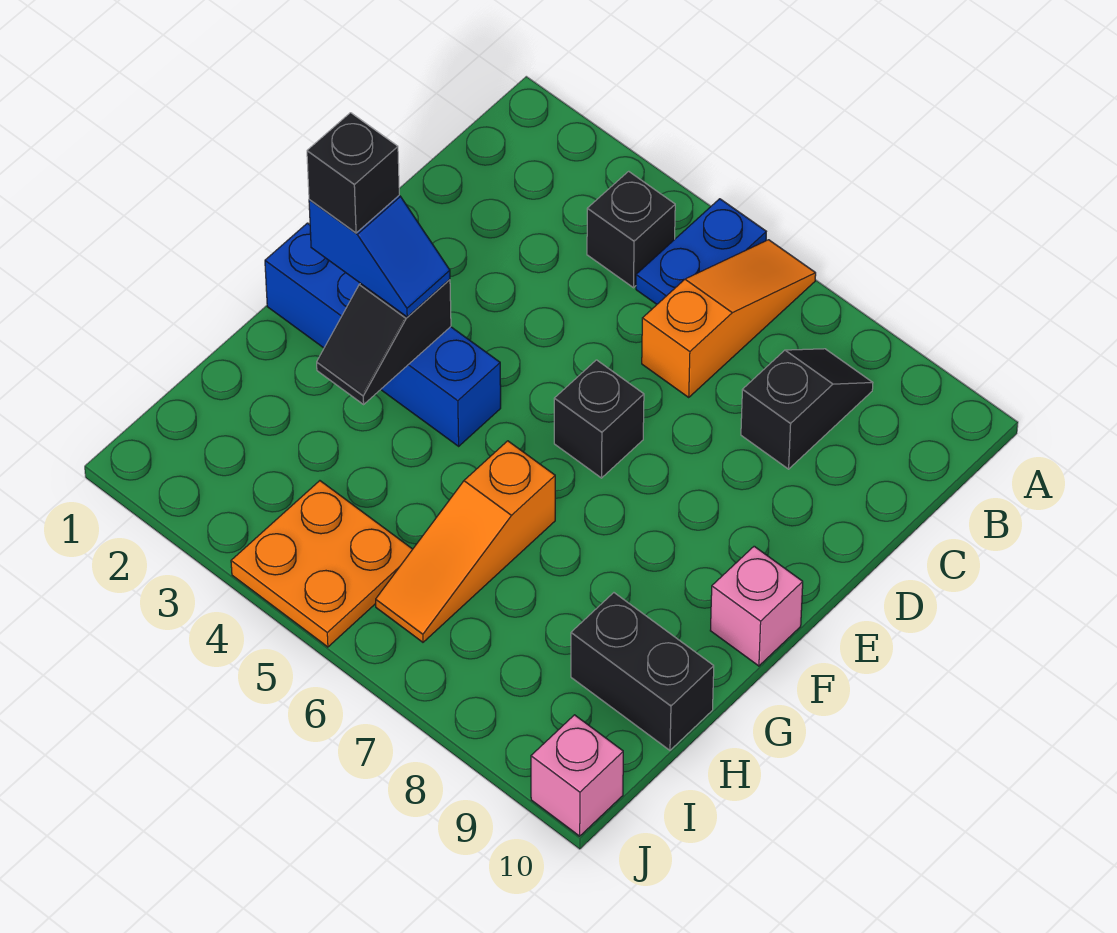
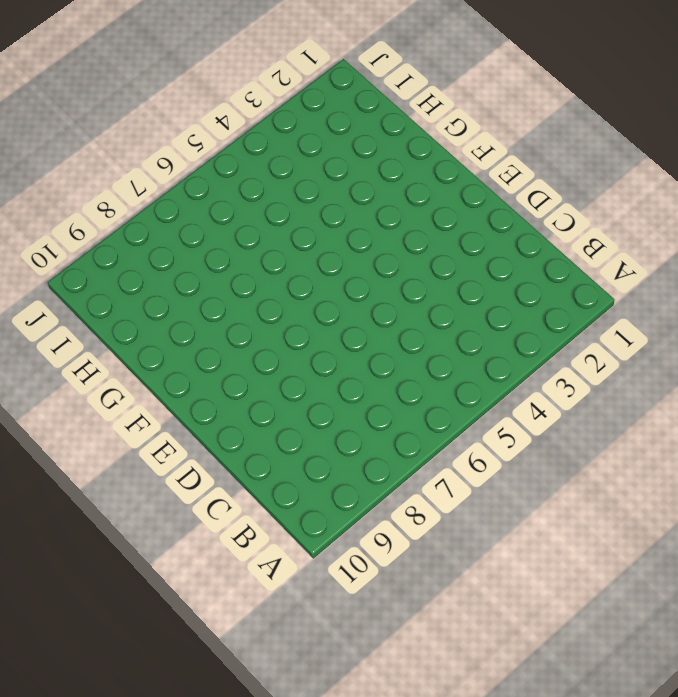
none -> blue 1x2 plate [636,199,766,304]
none -> orange 1x3 slope [642,240,816,397]
none -> black 1x1 brick [587,171,675,288]

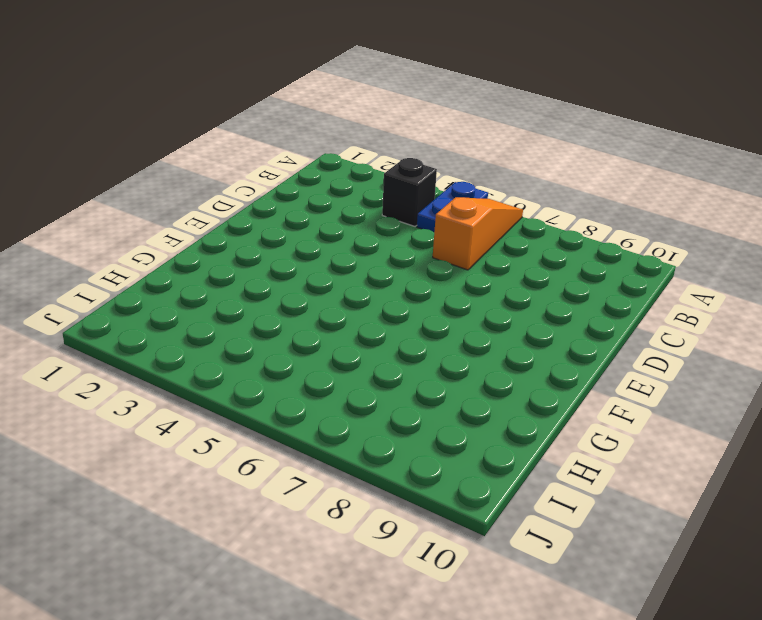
none -> black 1x2 slope [741,349,873,469]
none -> black 1x1 brick [554,360,644,478]
none -> blue 1x4 brick [265,223,501,446]

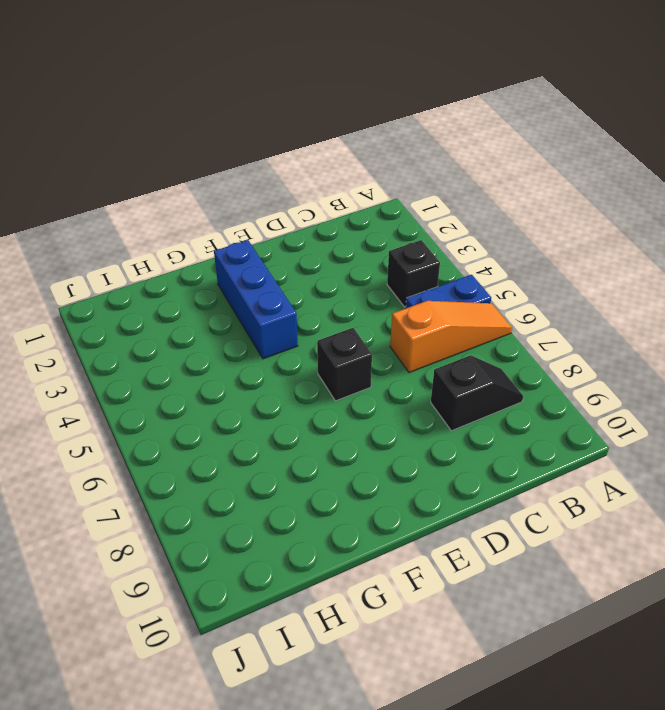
blue 1x3 brick [214,240,298,359] -> blue 1x4 brick [265,223,501,446]
none -> pink 1x1 brick [710,546,803,666]
none -> orange 1x3 slope [376,441,555,642]
none -> black 1x2 brick [571,593,714,750]

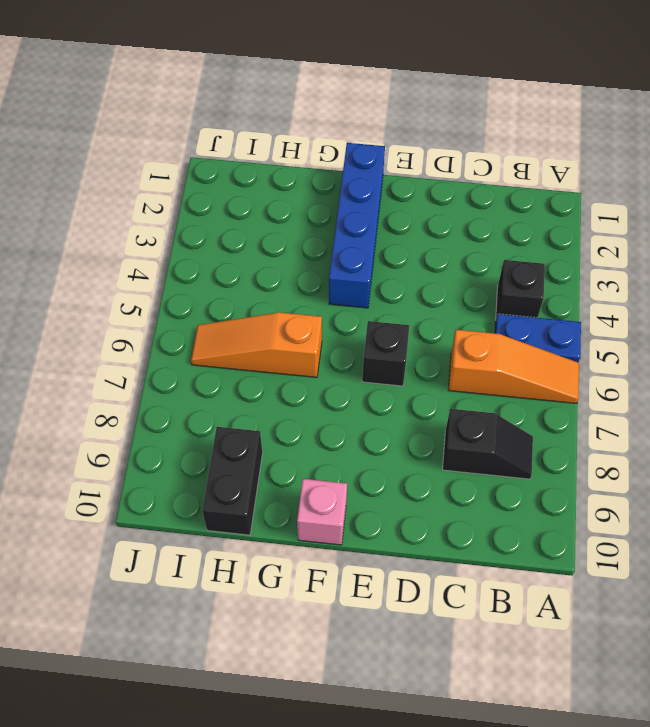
none -> orange 2x2 plate [231,481,413,647]
none -> pink 1x1 brick [531,715,623,836]
none -> black 1x2 slope [317,279,451,404]

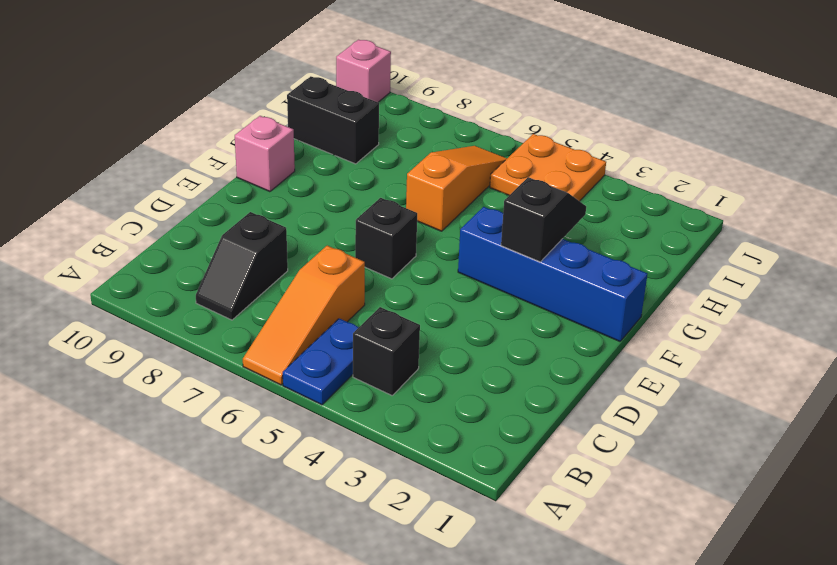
none -> blue 1x2 slope [309,196,450,317]
none -> black 1x1 brick [307,113,399,233]

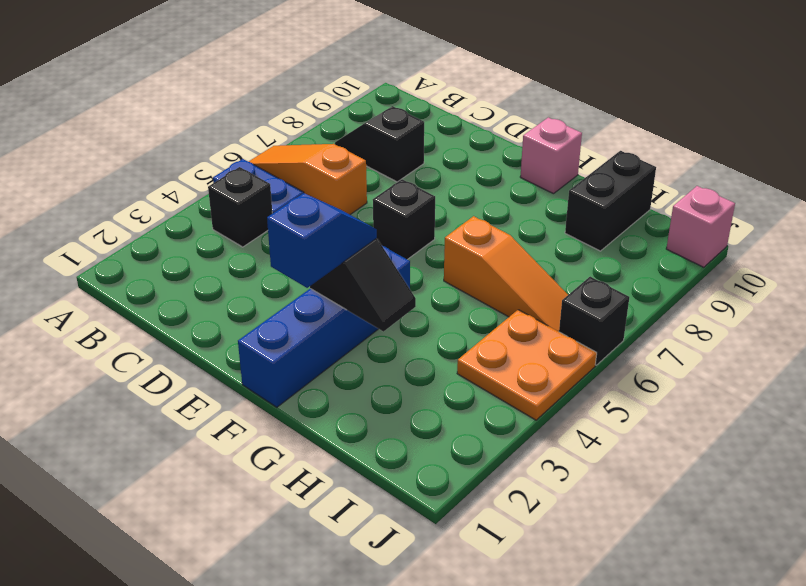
black 1x1 brick [559,277,629,365] -> black 1x1 brick moved to [307,113,399,233]

